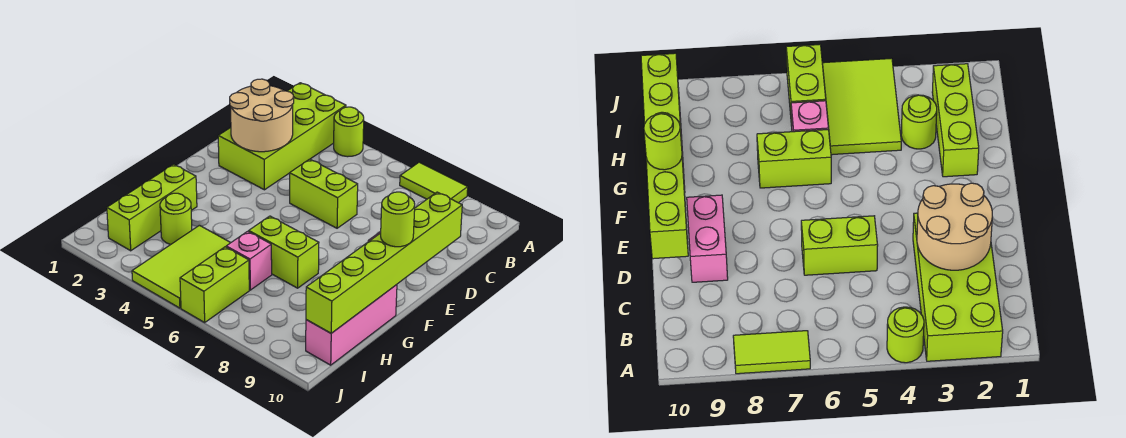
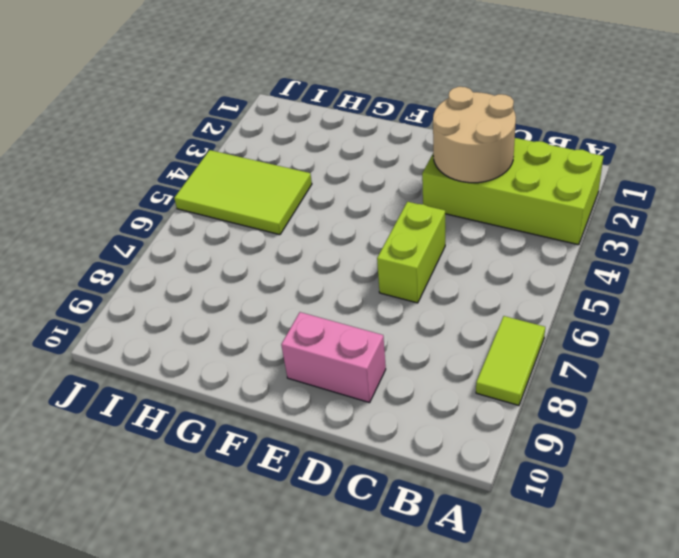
none -> lime 1x1 round brick [334,107,364,157]
none -> lime 1x3 brick [107,164,197,251]
none -> lime 1x2 brick [249,216,319,288]

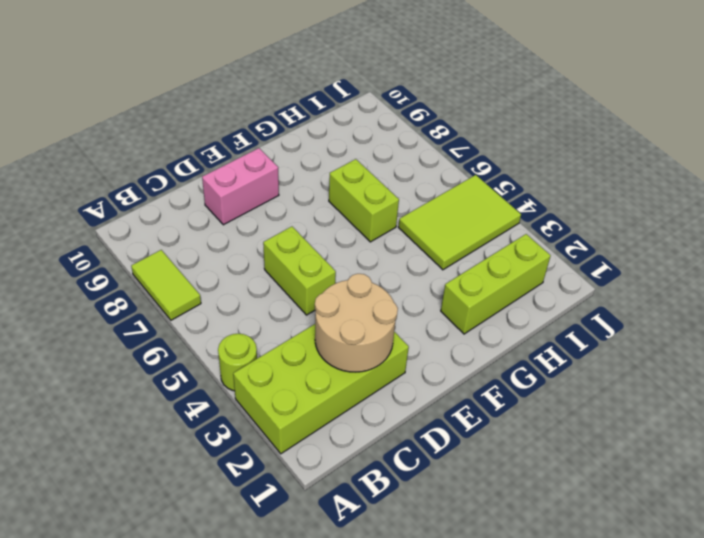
none -> pink 1x3 brick [306,285,397,365]
none -> lime 1x1 round brick [160,193,192,244]
none -> pink 1x1 brick [226,231,272,290]

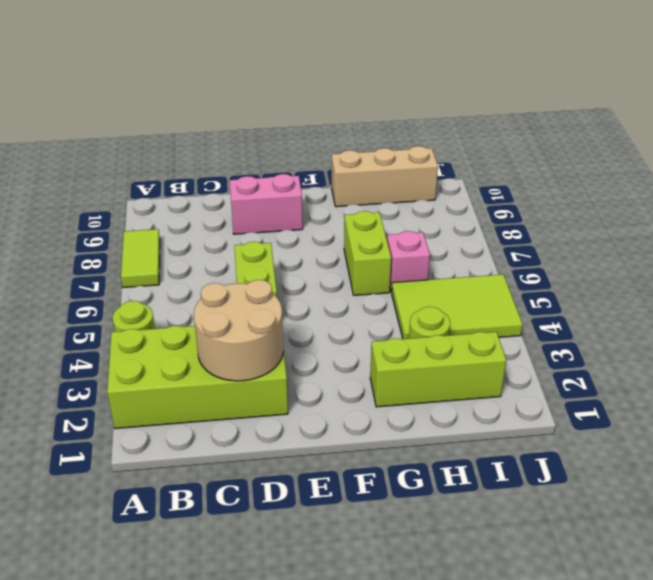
tan 1x3 brick [332,146,438,207] -> pink 1x3 brick [306,285,397,365]
none -> lime 1x2 brick [180,247,249,322]
none -> lime 1x6 brick [306,192,462,333]
none -> lime 1x1 round brick [381,192,415,247]

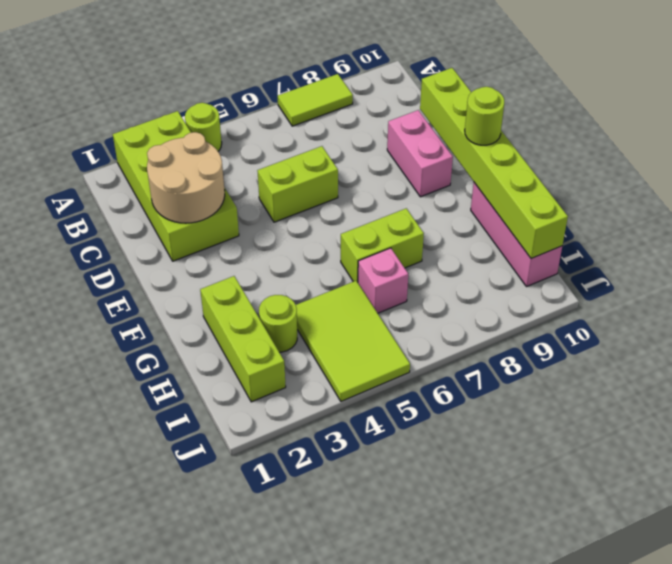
none -> lime 1x2 brick [180,247,249,322]

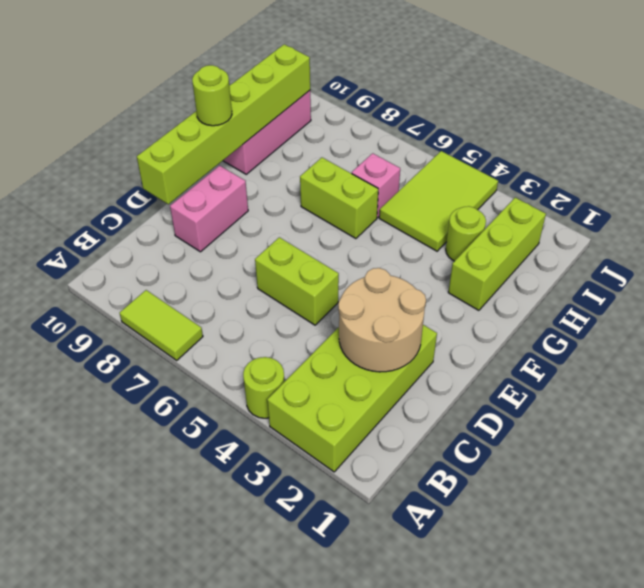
none -> lime 1x2 brick [180,247,249,322]

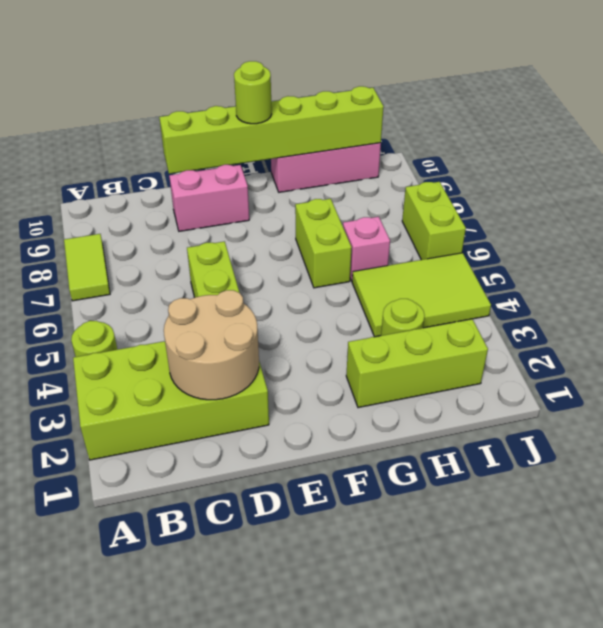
lime 1x2 brick [402,182,466,260] -> lime 1x2 brick turned to [180,247,249,322]

